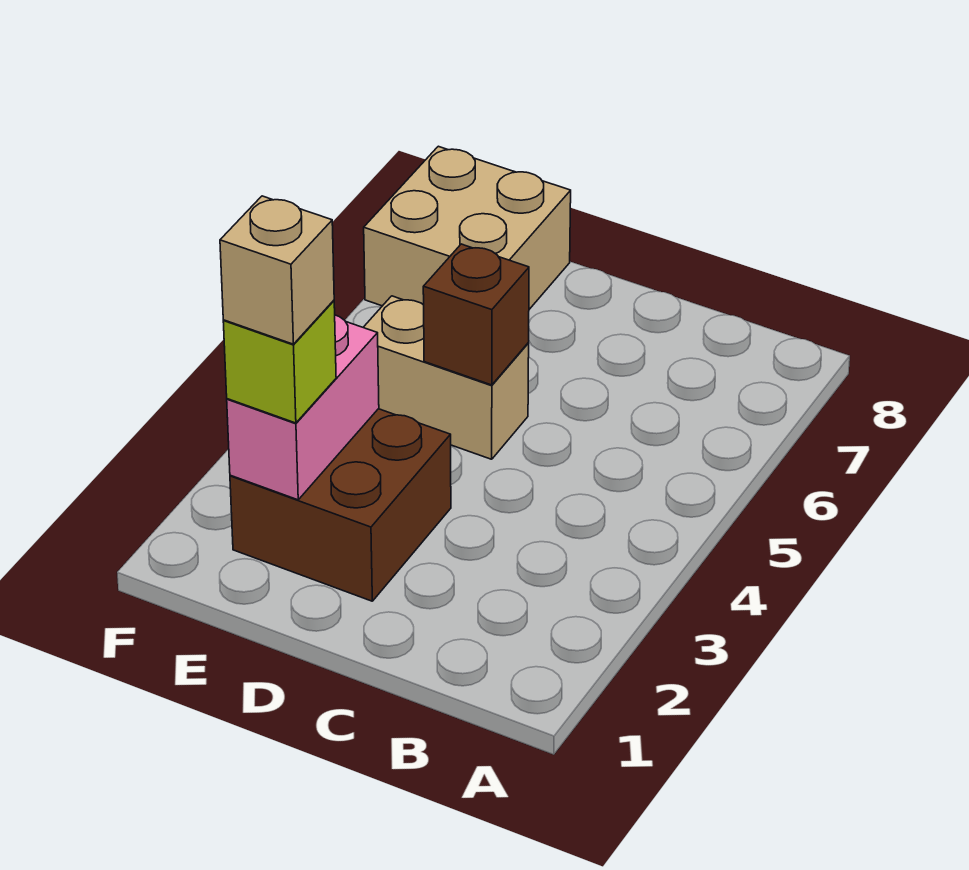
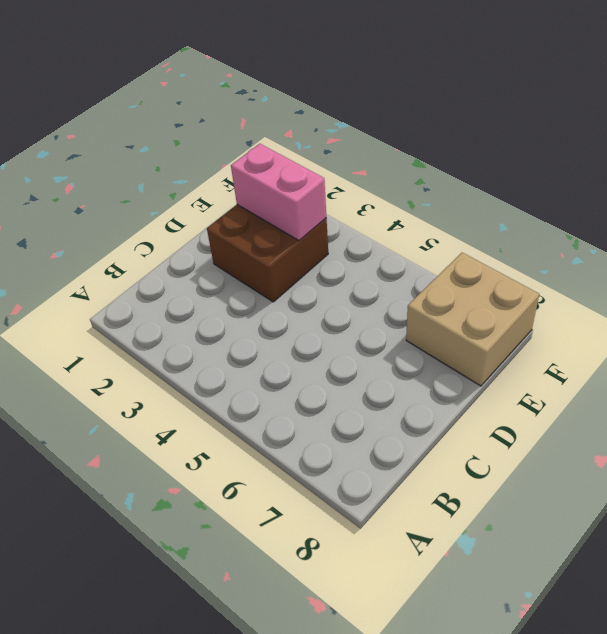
none -> tan 1x2 brick [363,296,529,459]
none -> brown 1x1 brick [423,244,529,385]

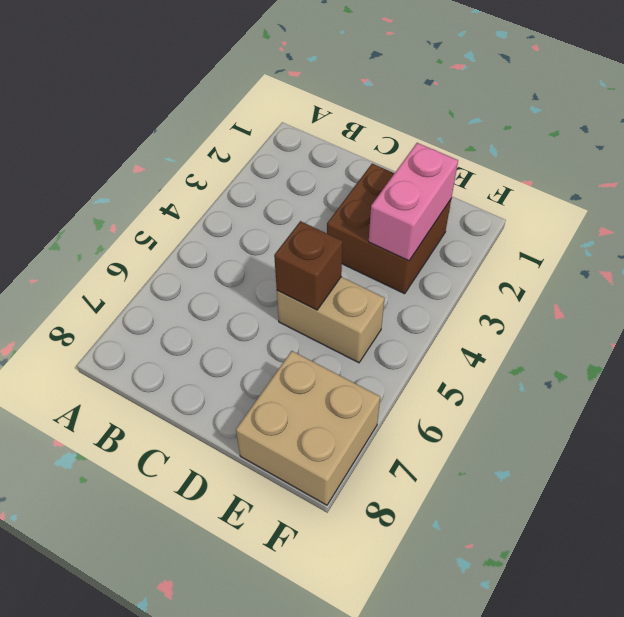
none -> lime 1x1 brick [223,300,336,423]
none -> tan 1x1 brick [220,196,334,344]

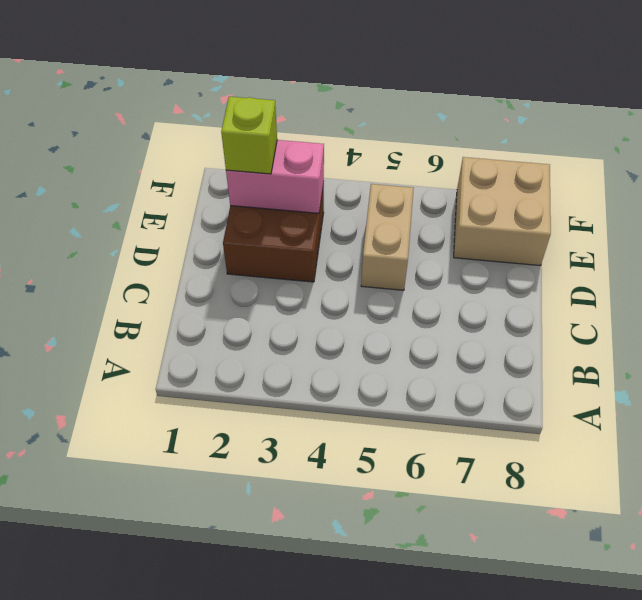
none -> brown 1x1 brick [423,244,529,385]
none -> tan 1x1 brick [220,196,334,344]

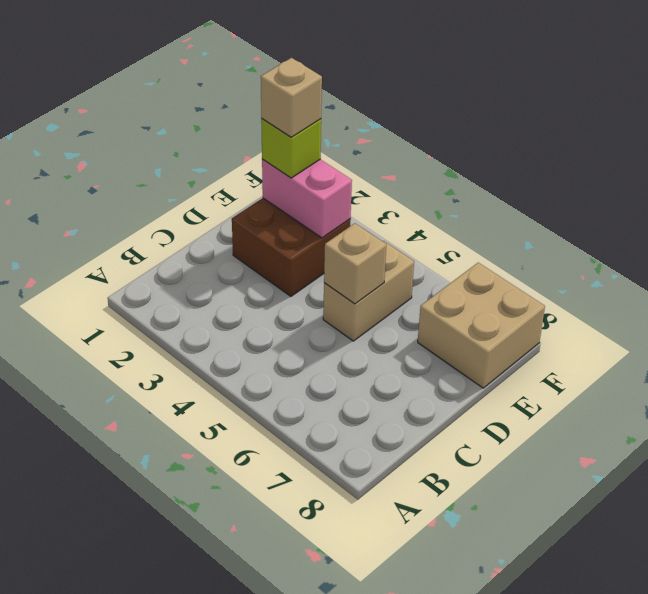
tan 1x1 brick [324,223,386,304] -> brown 1x1 brick [423,244,529,385]

